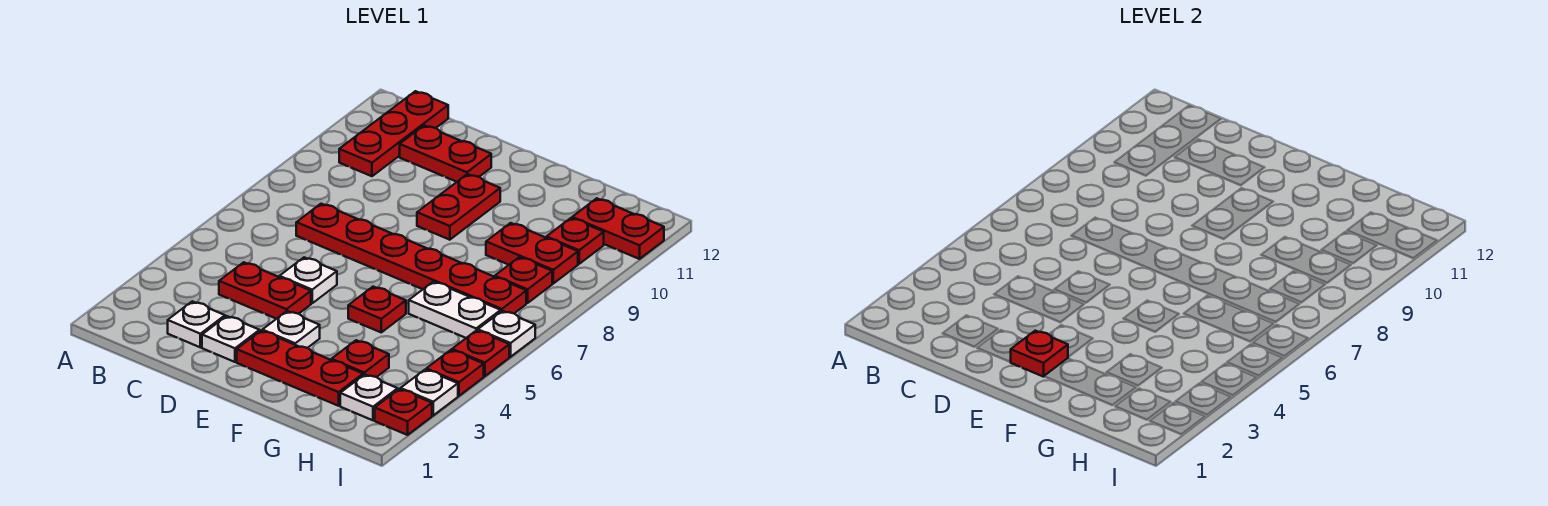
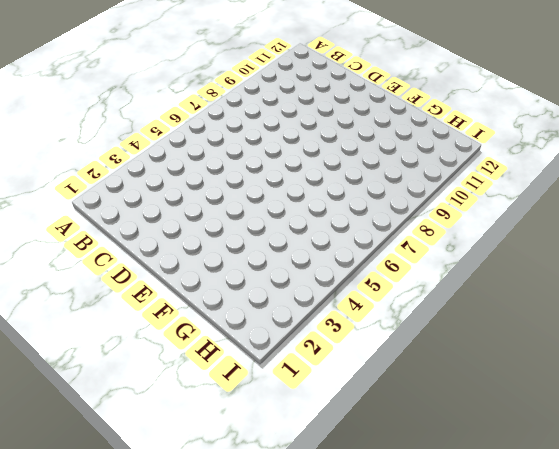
none -> red 1x3 plate [339,91,448,176]
none -> white 1x1 plate [168,301,225,347]
none -> red 1x2 plate [219,262,311,319]

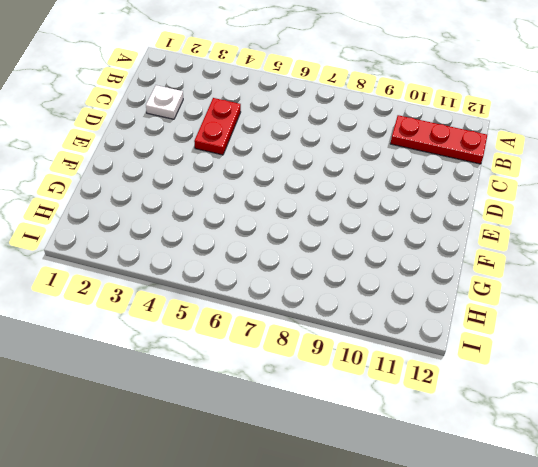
none -> red 1x6 plate [296,204,526,313]
none -> red 1x2 plate [400,125,491,182]
none -> white 1x1 plate [202,316,260,362]

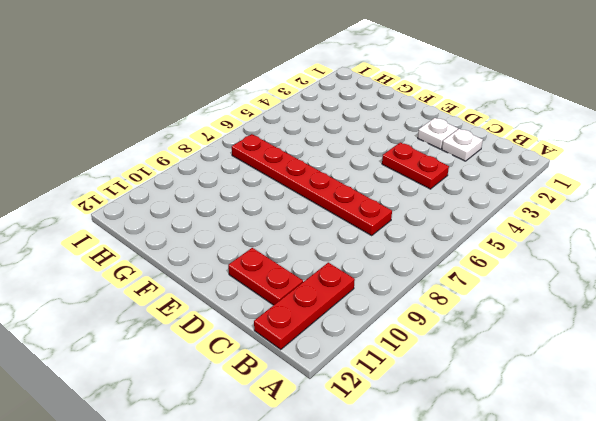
none -> white 1x1 plate [279,257,337,303]
none -> red 1x3 plate [237,331,363,406]
none -> white 1x1 plate [262,311,320,348]

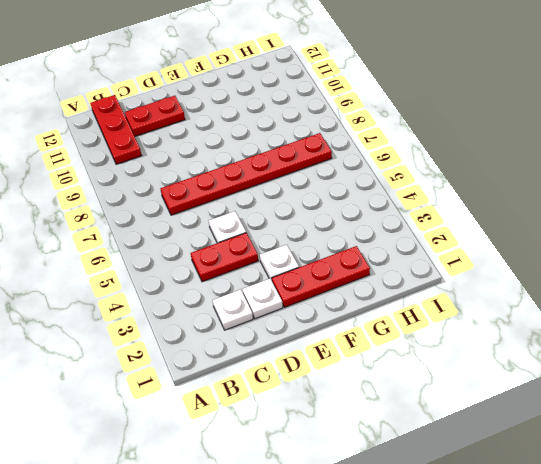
none -> red 1x2 plate [417,174,500,240]
none -> red 1x1 plate [348,287,406,332]
none -> red 1x1 plate [331,340,389,377]

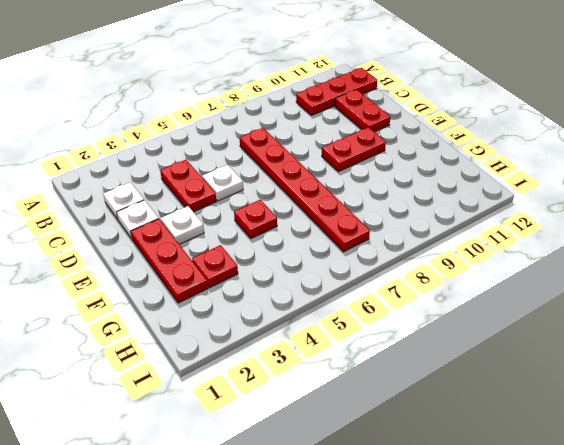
none -> white 1x2 plate [409,282,501,338]
none -> red 1x2 plate [486,223,578,283]
none -> white 1x1 plate [340,374,398,420]

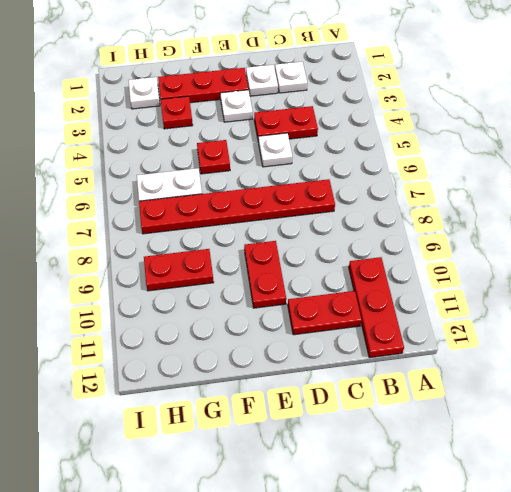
none -> red 1x1 plate [495,257,552,303]
none -> red 1x1 plate [546,218,604,264]
none -> red 1x2 plate [572,198,664,259]

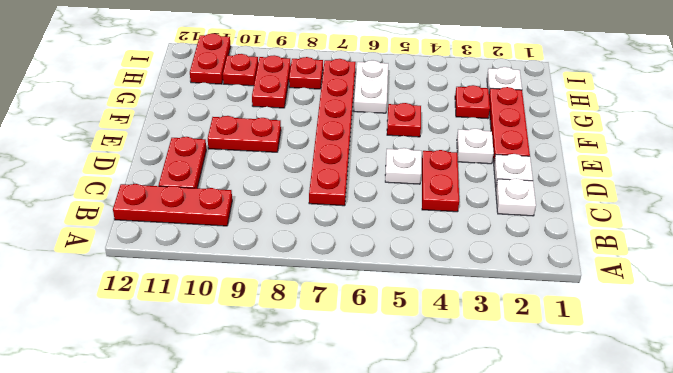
none -> red 1x1 plate [375,389,432,435]
none -> white 1x1 plate [401,370,458,415]
none -> red 1x1 plate [426,350,484,396]

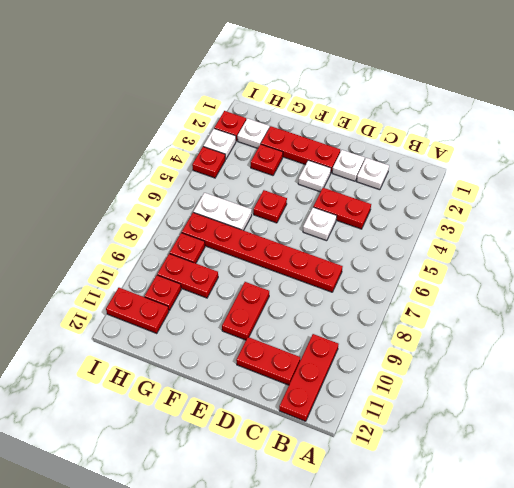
none -> red 1x1 plate [452,330,509,376]
none -> white 1x1 plate [478,311,535,357]
none -> red 1x1 plate [1011,331,1068,377]

